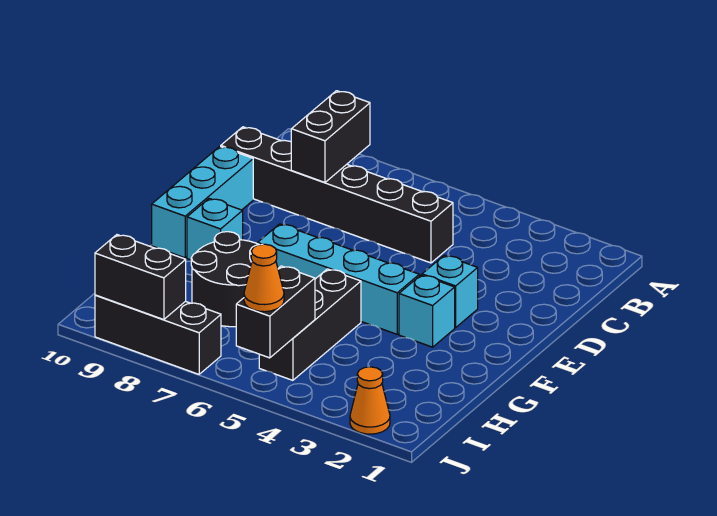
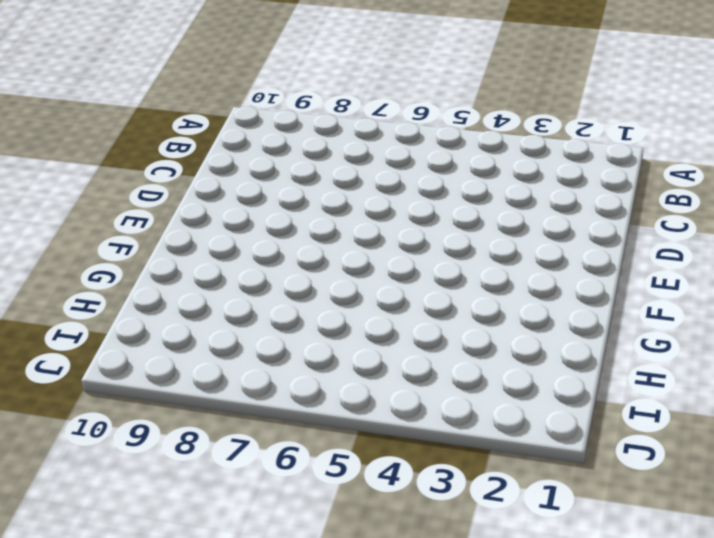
none -> black 1x6 brick [221,127,453,263]
none -> cyan 1x3 brick [152,146,253,258]
none -> cyan 1x1 brick [422,255,478,328]

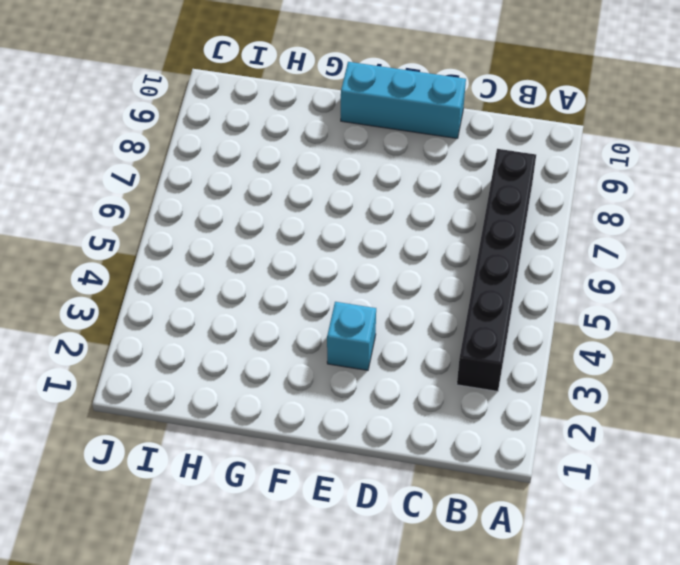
black 1x6 brick [457,149,536,391] -> black 1x6 brick moved to [221,127,453,263]
none -> cyan 1x1 brick [399,275,455,347]
none -> cyan 1x4 brick [258,224,419,334]
none -> cyan 1x1 brick [187,198,243,260]

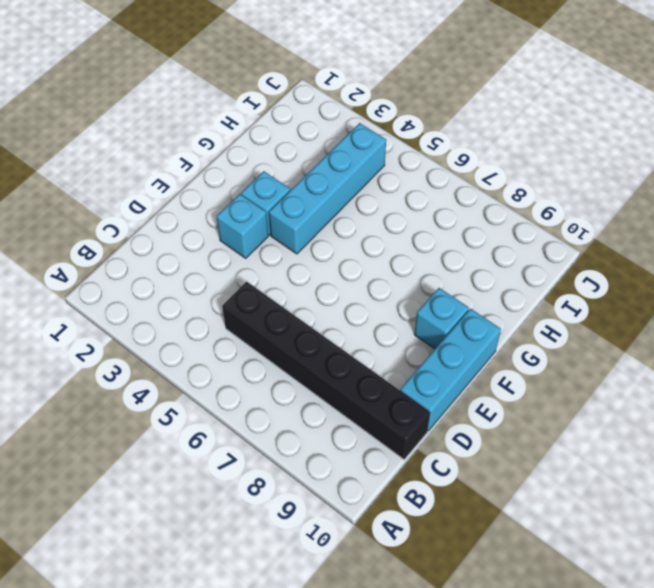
cyan 1x4 brick [269,123,386,254] -> cyan 1x4 brick turned to [258,224,419,334]
none -> black 1x3 brick [259,269,361,380]
none -> black 2x2 round brick [191,232,263,327]
none -> orange 1x1 cone [350,367,390,434]

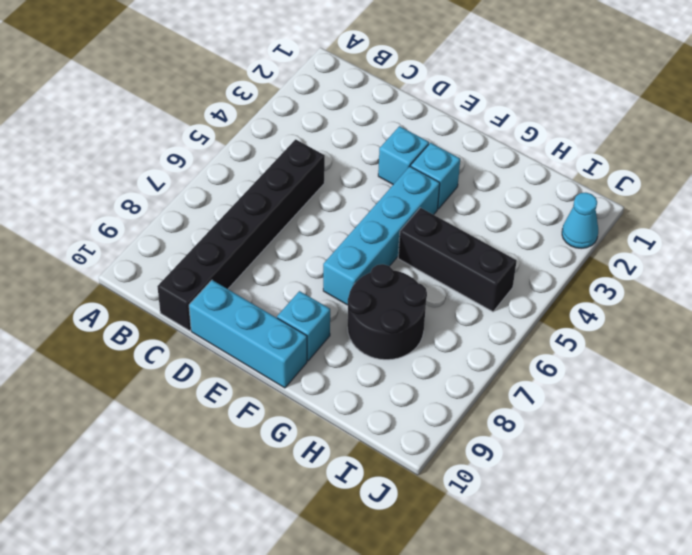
cyan 1x1 cone [562,193,598,249] -> orange 1x1 cone [350,367,390,434]
none -> black 1x3 brick [95,295,221,374]
none -> black 1x2 brick [291,91,370,182]
none -> black 1x2 brick [236,266,315,358]

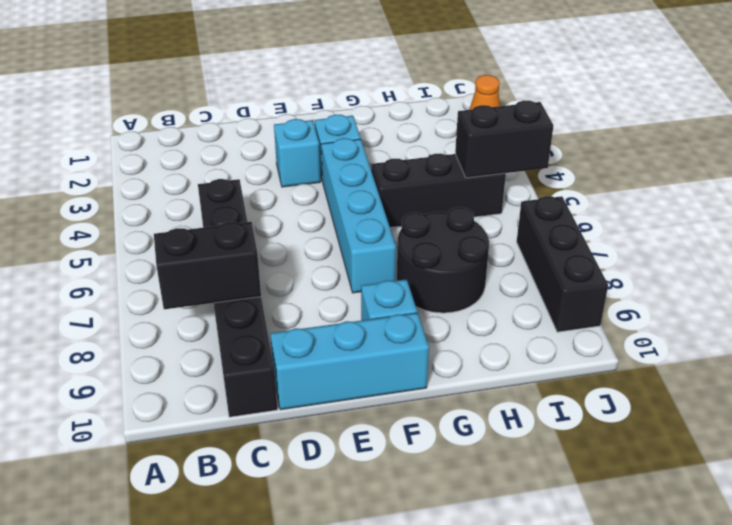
none -> black 1x2 brick [95,235,186,320]
none -> orange 1x1 cone [244,244,284,312]

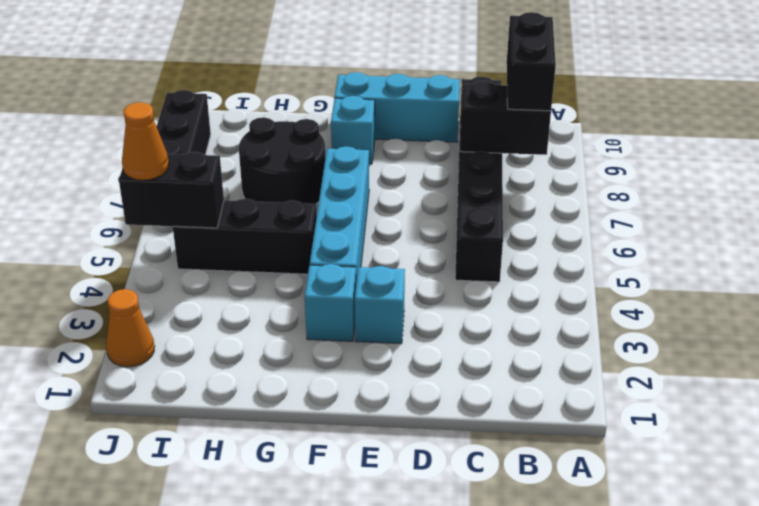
black 1x2 brick [507,12,556,111] -> black 1x2 brick moved to [95,235,186,320]

